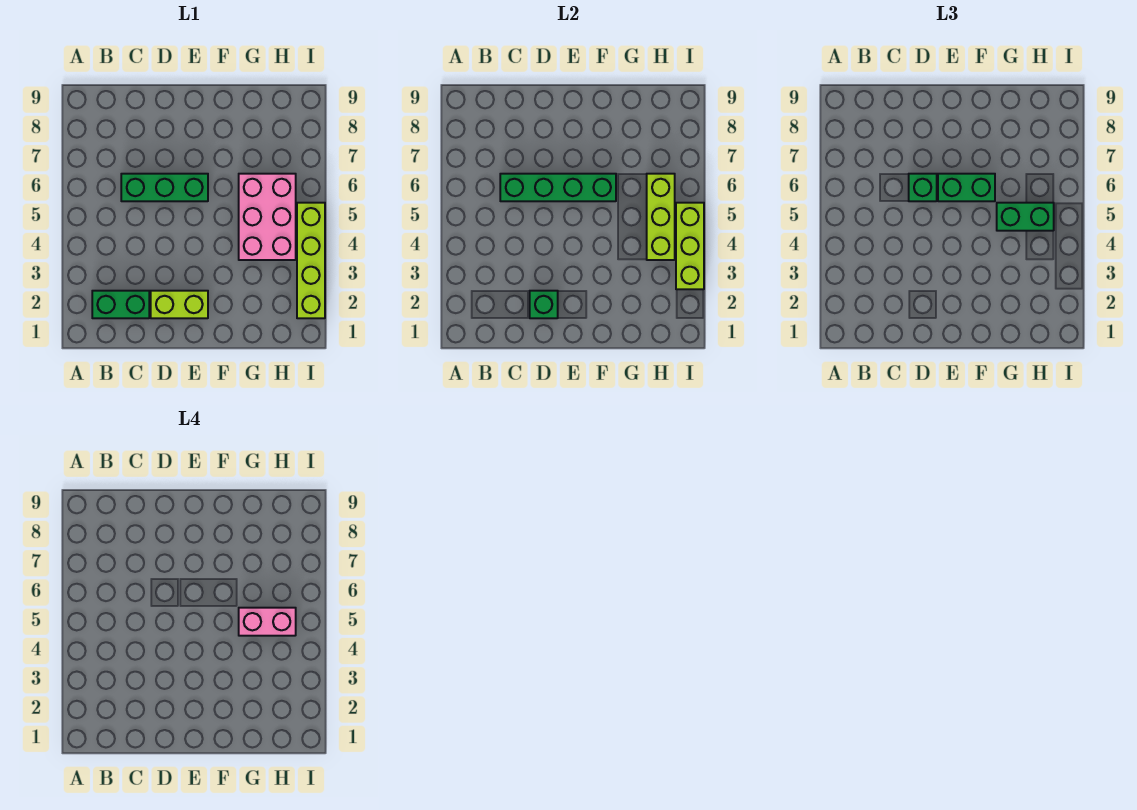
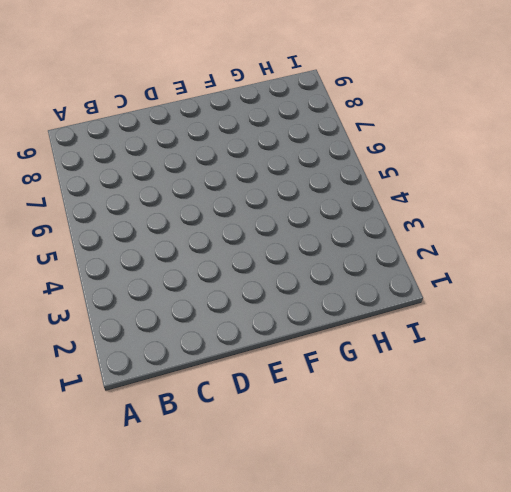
none -> green 1x2 brick [92,291,149,318]
none -> green 1x3 brick [121,174,208,201]
none -> lime 1x2 brick [151,291,208,318]

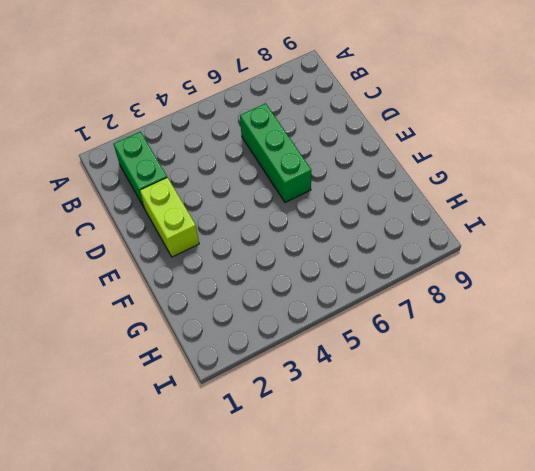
none -> pink 2x3 brick [239,174,296,260]
none -> lime 1x4 brick [297,203,325,318]
none -> green 1x4 brick [500,174,616,201]

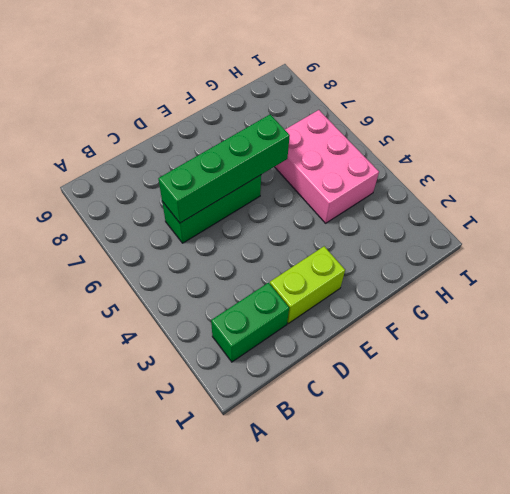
none -> lime 1x4 brick [297,203,325,318]
none -> green 1x1 brick [530,291,558,318]
none -> lime 1x3 brick [647,174,675,260]

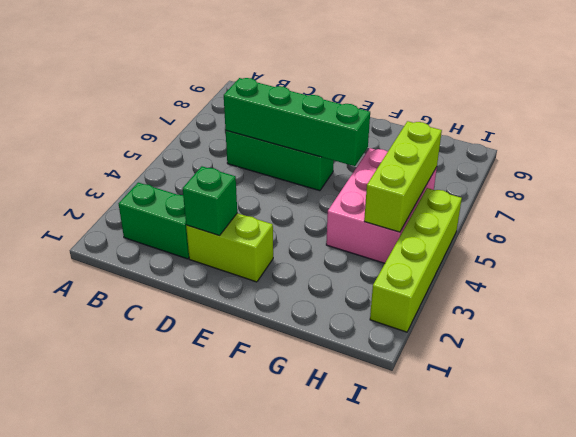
none -> lime 1x3 brick [676,203,704,289]
none -> green 1x1 brick [909,174,937,201]
none -> green 1x2 brick [938,174,995,201]

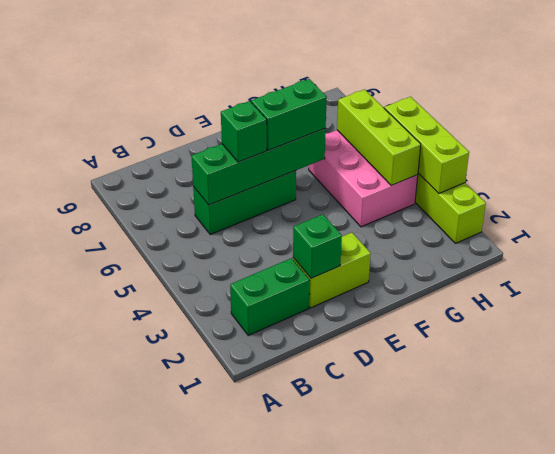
none -> green 1x2 brick [997,203,1054,231]
none -> pink 1x2 brick [239,608,296,636]

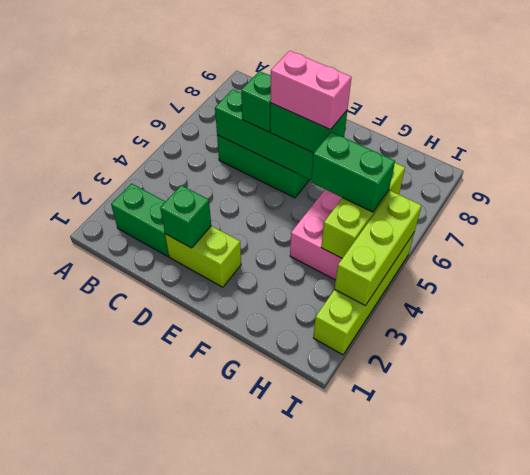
pink 1x2 brick [271,51,352,130] -> pink 1x2 brick moved to [239,608,296,636]

